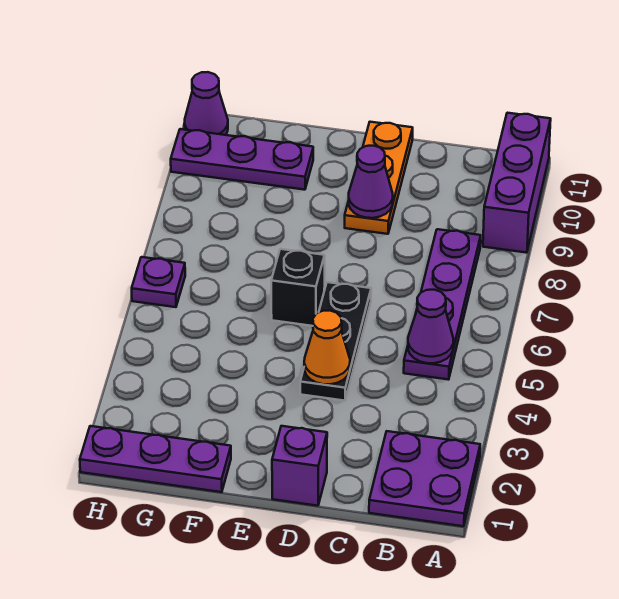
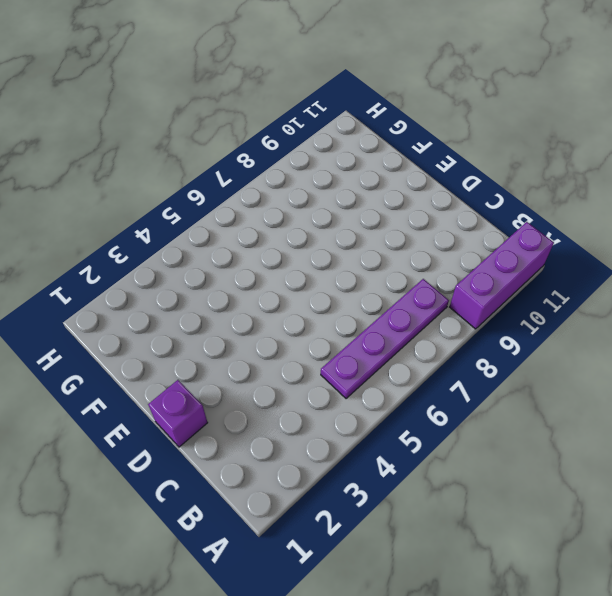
none -> purple 2x2 plate [369,431,480,526]
none -> black 1x3 plate [300,282,371,401]
none -> orange 1x3 plate [345,122,413,234]

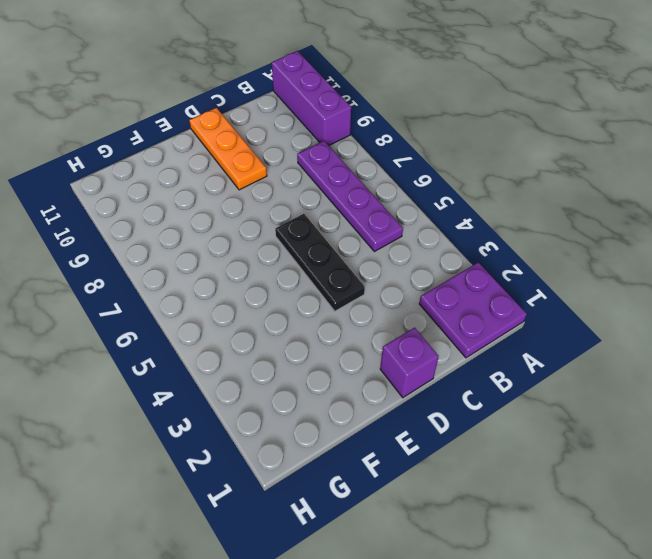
none -> black 1x1 brick [271,249,325,326]
none -> purple 1x3 plate [80,426,231,492]
none -> purple 1x3 plate [171,129,313,190]

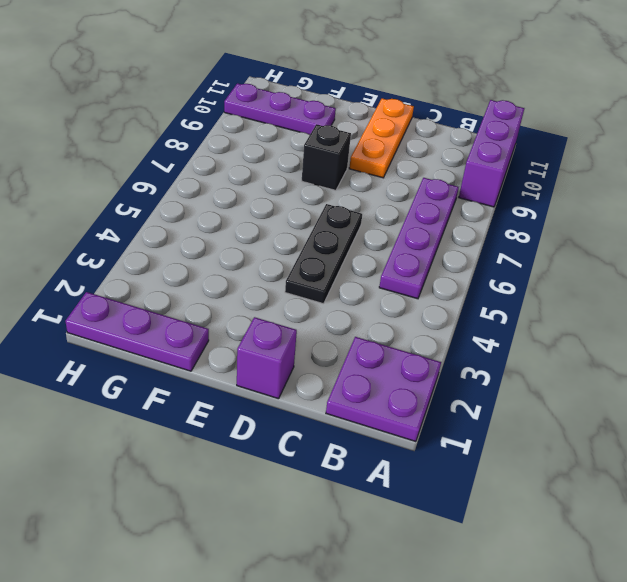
black 1x1 brick [302,124,351,190] -> black 1x1 brick moved to [271,249,325,326]
none -> purple 1x1 plate [132,257,185,307]
none -> purple 1x1 cone [184,72,228,135]
none -> purple 1x1 cone [408,290,453,363]

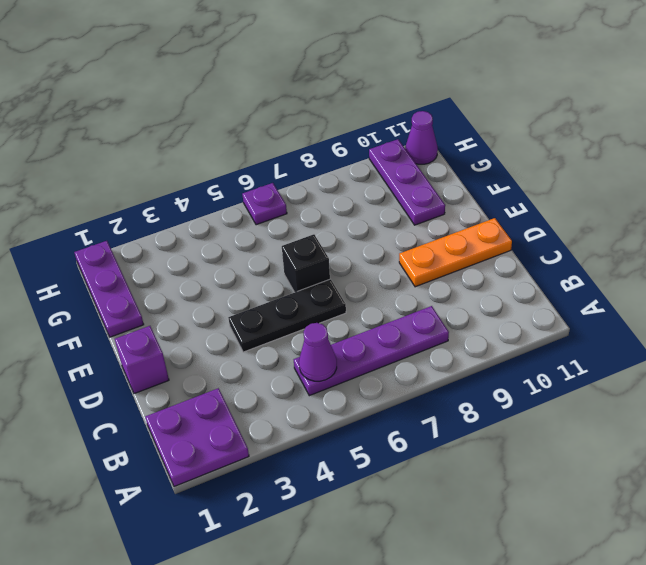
none -> purple 1x3 brick [483,113,551,253]
none -> orange 1x1 cone [304,310,350,384]
none -> purple 1x1 cone [348,146,393,218]

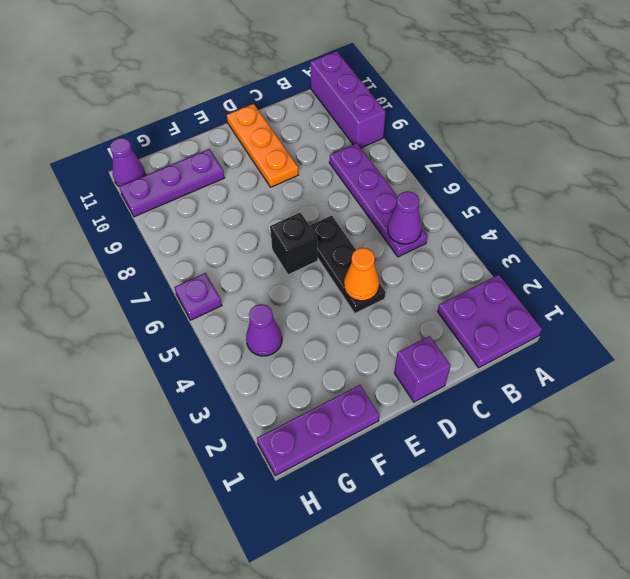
purple 1x1 cone [246,304,282,356] -> purple 1x1 cone moved to [348,146,393,218]

